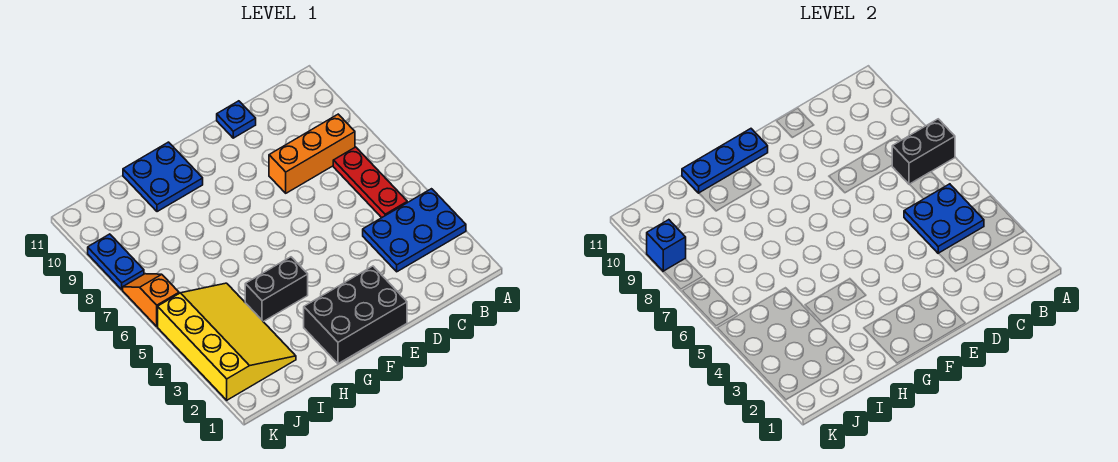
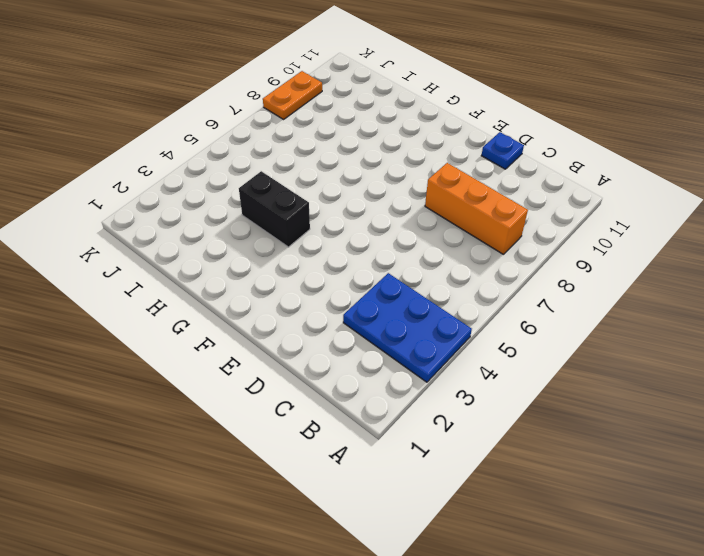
orange 1x2 plate [263,71,322,119] -> blue 1x2 plate [88,234,144,290]
none -> red 1x3 plate [333,147,407,218]
none -> black 2x3 brick [304,266,407,364]
none -> blue 2x2 plate [123,142,203,212]

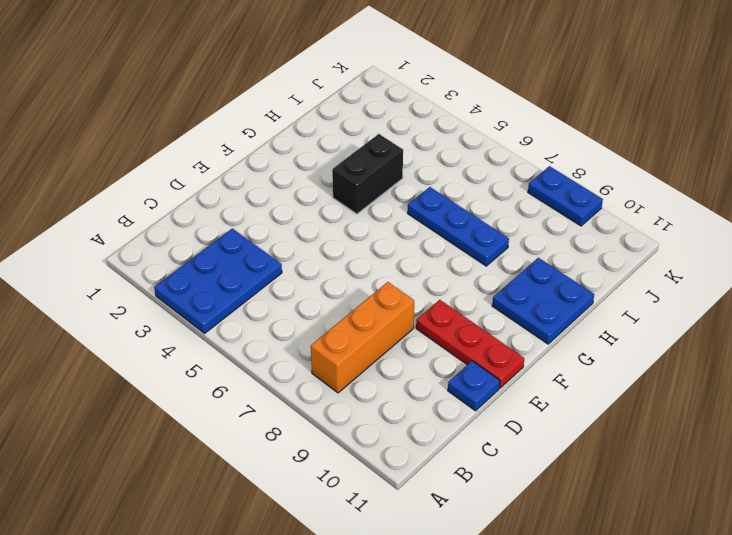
red 1x3 plate [416,300,524,388] -> red 1x3 plate moved to [333,147,407,218]
blue 1x3 plate [407,187,509,266] -> blue 1x3 plate turned to [682,129,768,193]
none -> black 2x3 brick [304,266,407,364]
none -> yellow 3x4 slope [158,283,296,400]
none -> orange 1x2 slope [123,274,179,326]

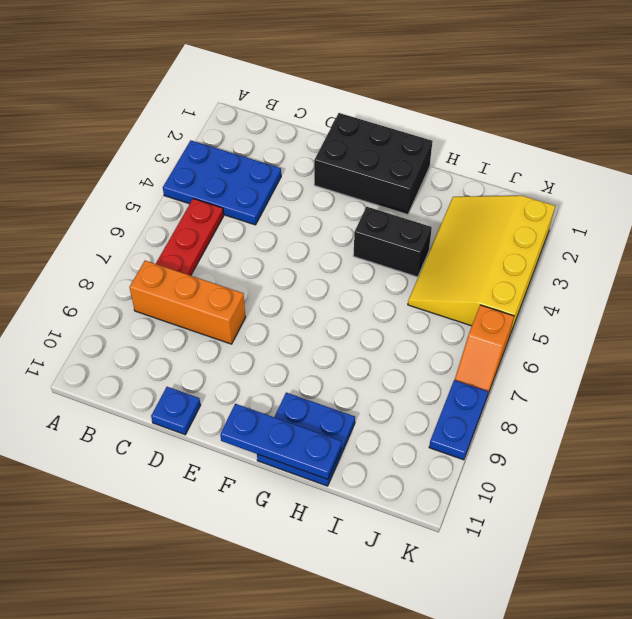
none -> black 1x2 brick [892,119,955,184]
none -> blue 2x2 plate [904,184,984,253]
none -> blue 1x1 brick [647,220,686,271]

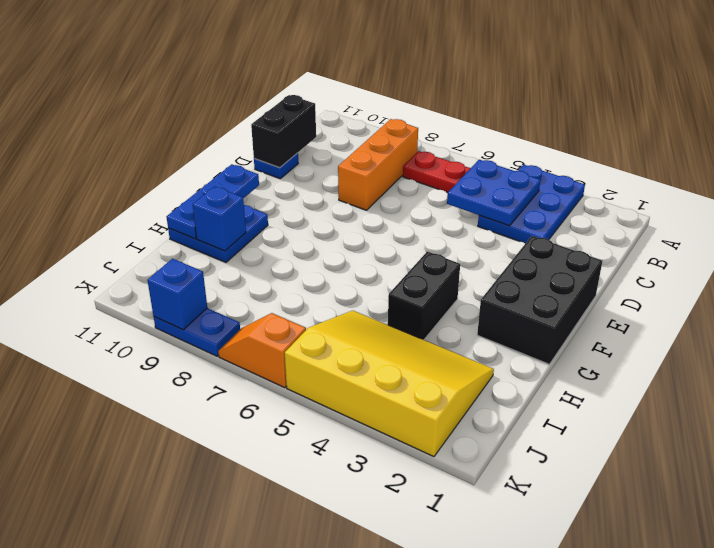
black 1x2 brick [251,95,316,168] -> black 1x2 brick moved to [892,119,955,184]
blue 1x1 brick [193,186,246,251] -> none

